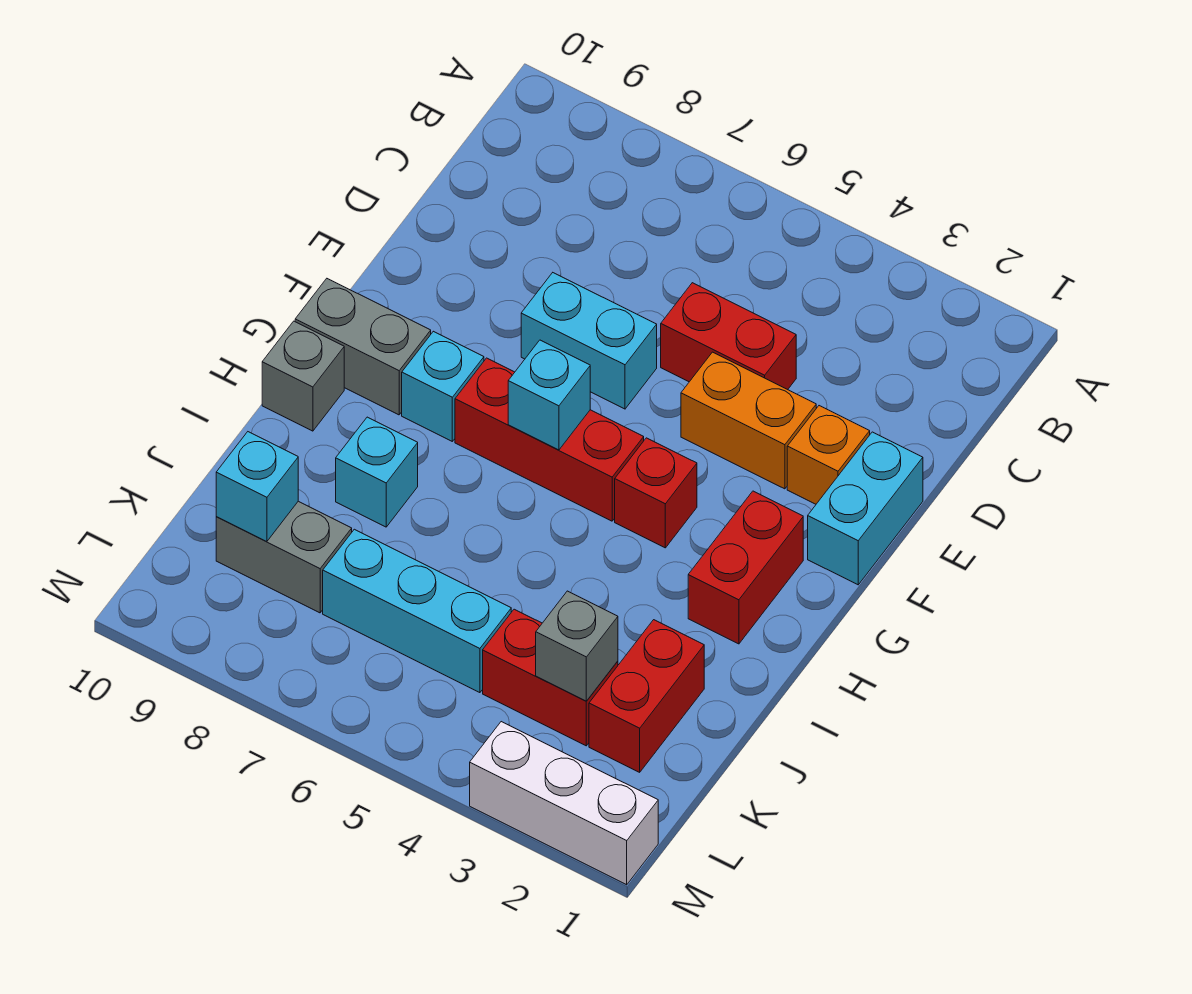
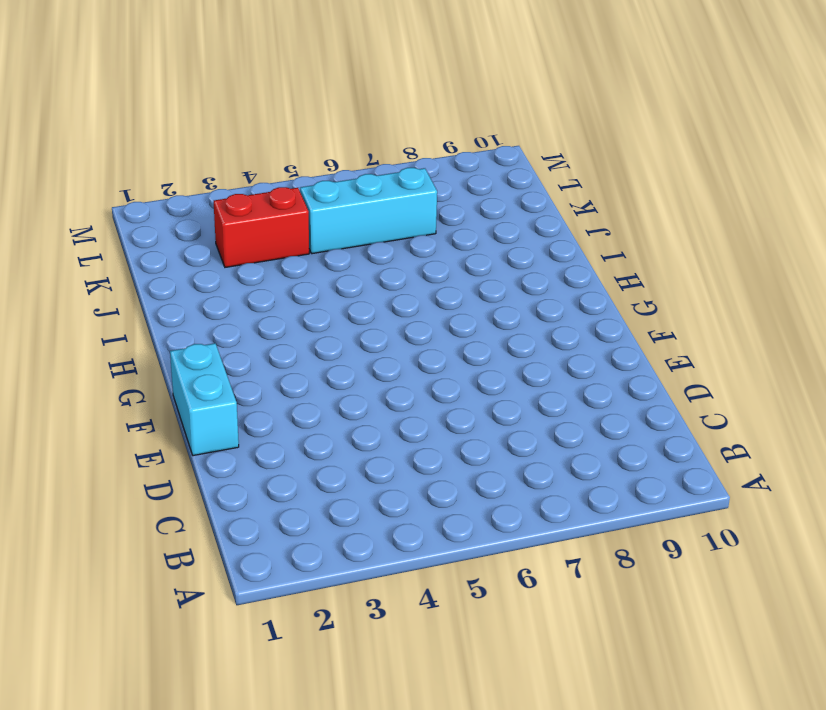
none -> red 1x2 brick [661,283,796,390]
none -> orange 1x1 brick [787,406,870,504]
none -> orange 1x2 brick [681,352,816,489]

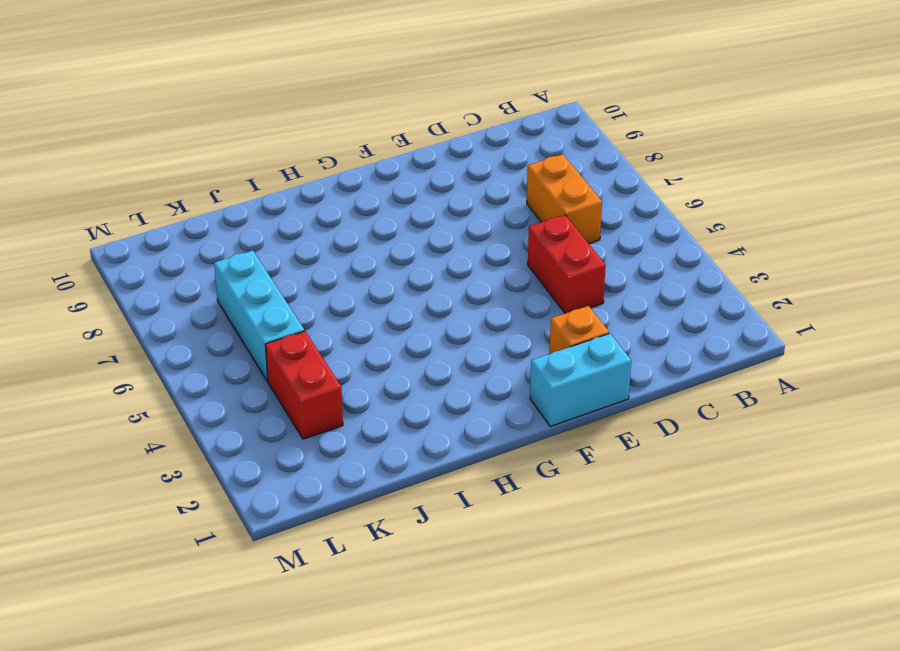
orange 1x2 brick [527,154,602,244] -> orange 1x2 brick moved to [681,352,816,489]
none -> cyan 1x2 brick [521,273,657,409]
none -> red 1x2 brick [688,491,803,644]
none -> red 1x1 brick [615,438,697,548]

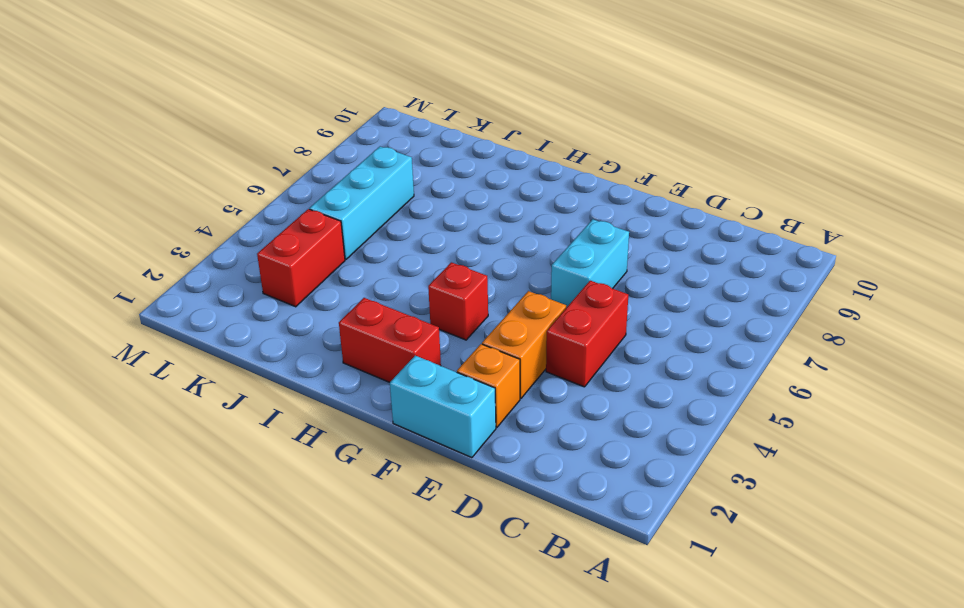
none -> red 1x3 brick [455,358,644,521]
none -> cyan 1x1 brick [402,331,484,441]
none -> grey 1x2 brick [295,279,431,415]

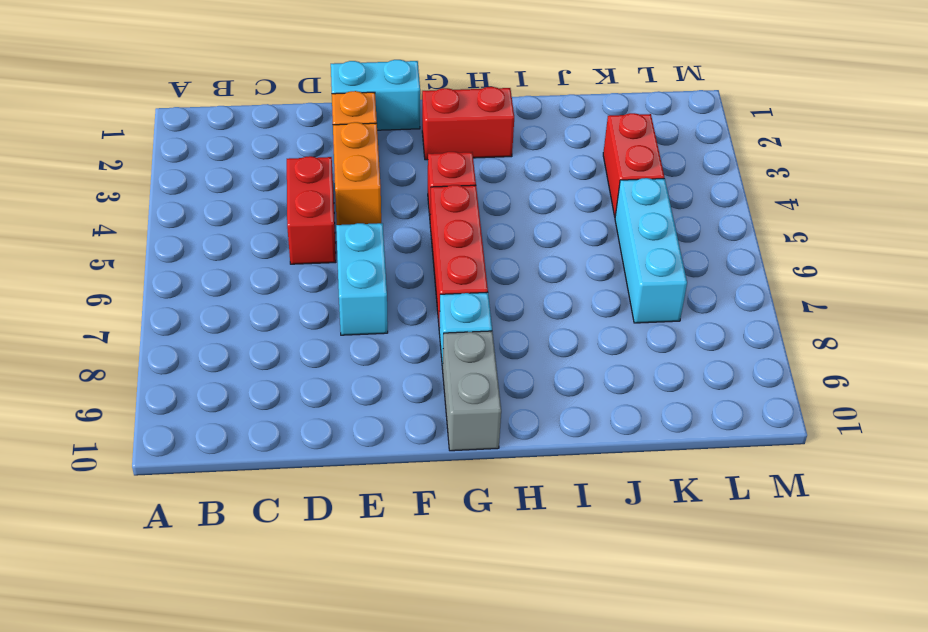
none -> grey 1x1 brick [262,321,344,431]
none -> cyan 1x1 brick [336,417,418,527]
none -> red 1x2 brick [589,620,704,772]

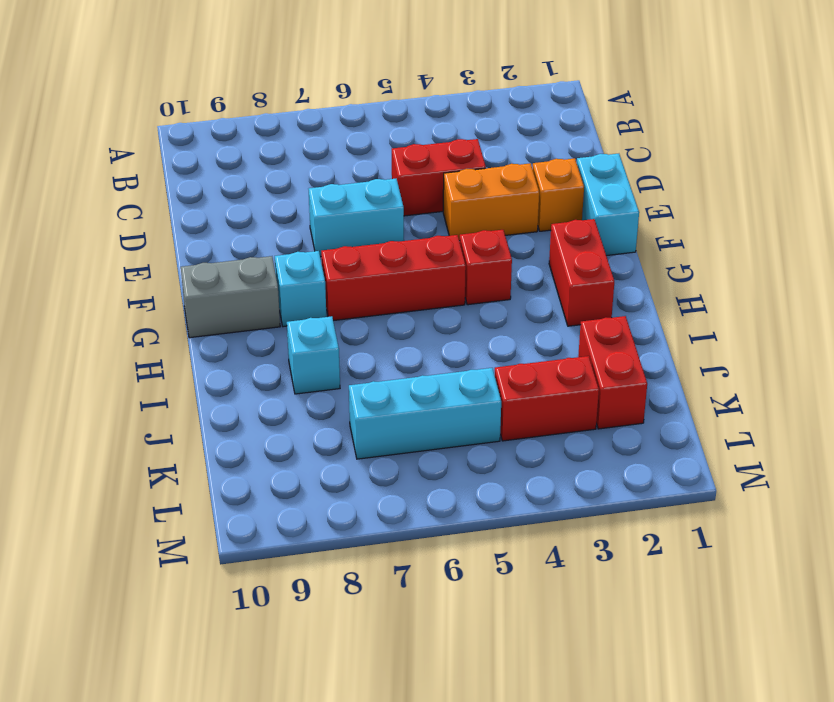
none -> grey 1x1 brick [262,321,344,431]
none -> grey 1x2 brick [216,501,352,613]
none -> white 1x3 brick [470,722,658,885]

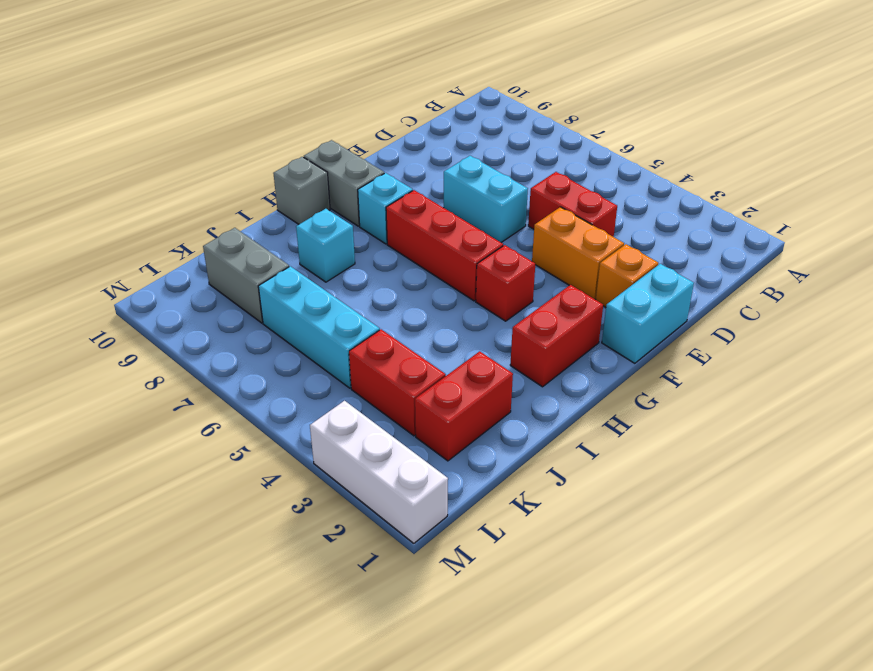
none -> cyan 1x1 brick [508,340,590,450]
none -> grey 1x1 brick [536,591,618,701]
none -> cyan 1x1 brick [216,432,298,542]

